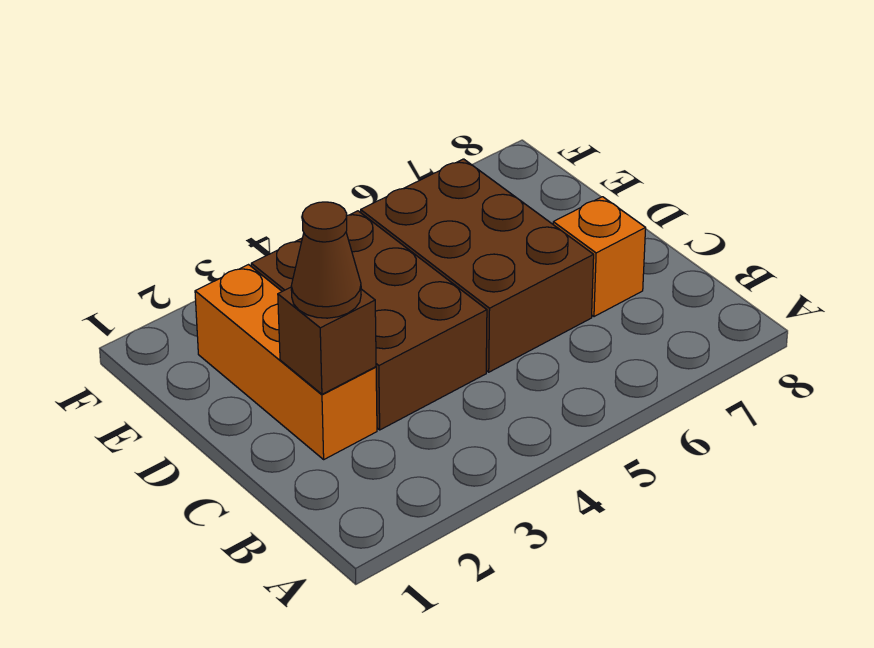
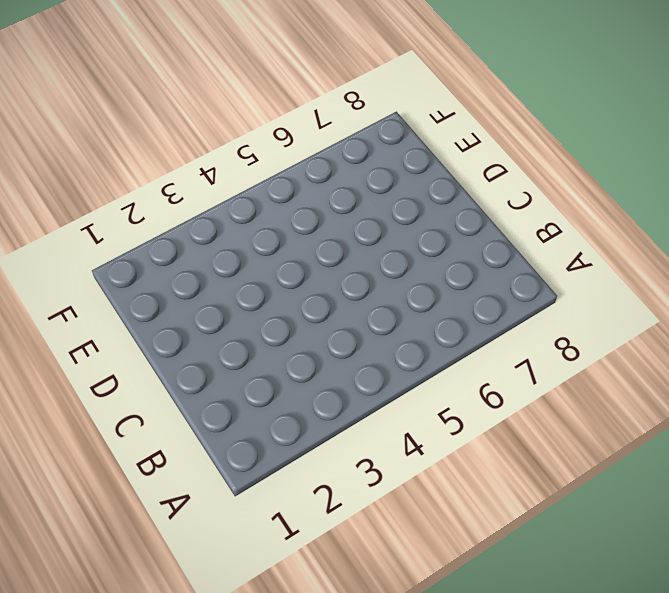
none -> orange 1x3 brick [195,265,377,459]
none -> brown 2x3 brick [251,211,487,430]

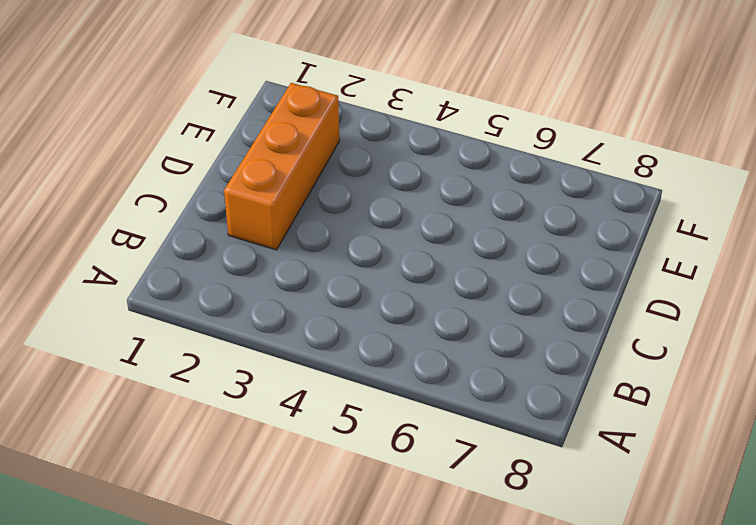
none -> brown 2x3 brick [251,211,487,430]
none -> brown 2x3 brick [361,159,594,372]

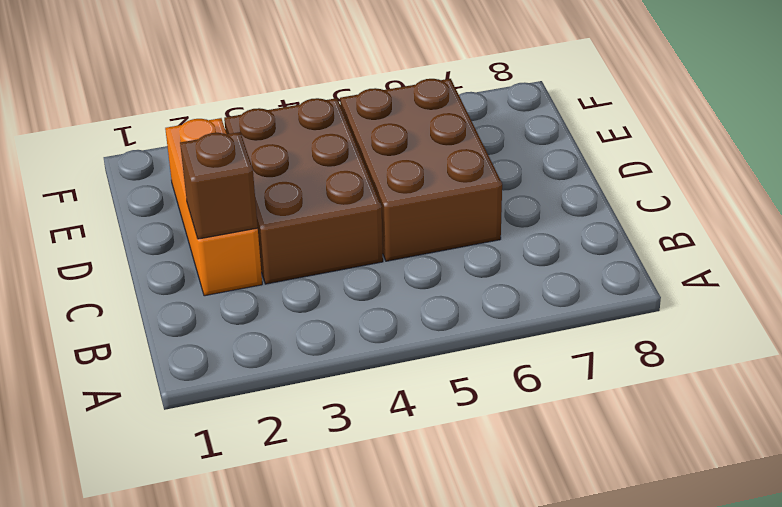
none -> orange 1x1 brick [553,197,646,317]
none -> brown 1x1 cone [291,202,361,318]

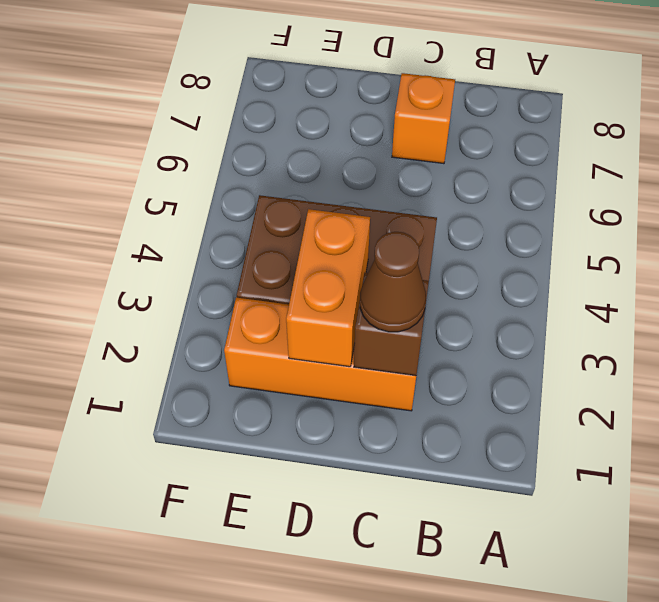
orange 1x2 brick [286,209,370,367] -> none
none -> brown 2x3 brick [361,159,594,372]

